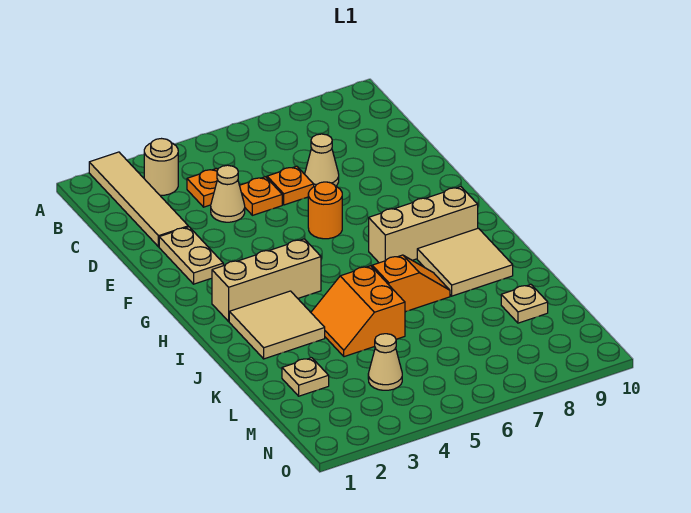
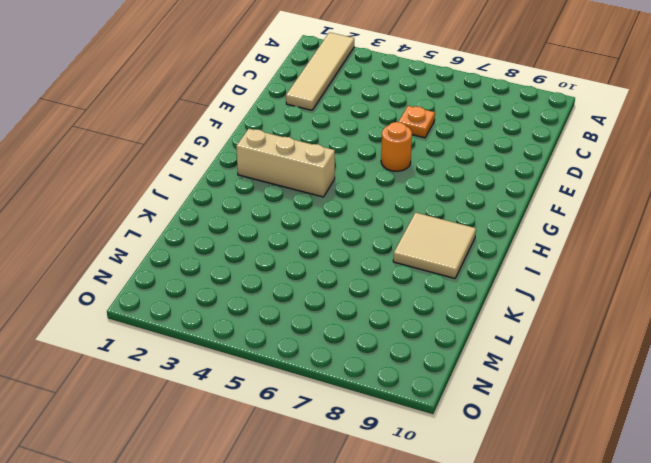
none -> tan 1x1 round brick [144,139,178,195]
none -> orange 1x1 plate [187,168,218,207]
none -> tan 1x1 cone [211,165,245,222]

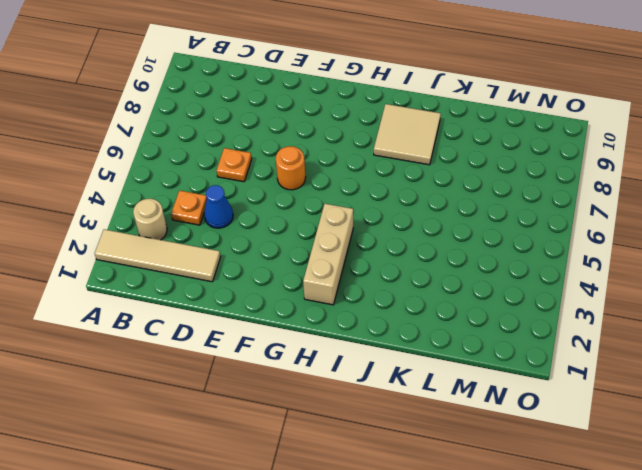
blue 1x1 cone [204,185,233,228] -> tan 1x1 cone [211,165,245,222]
none -> orange 1x1 plate [240,177,282,215]
none -> tan 1x1 cone [305,134,339,187]
none -> tan 1x2 plate [159,227,223,284]

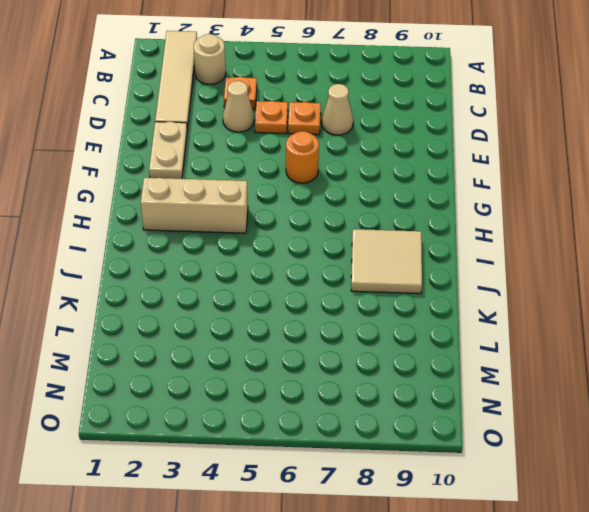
none -> tan 1x3 brick [369,187,478,263]
none -> tan 2x2 tile [229,291,325,359]
none -> orange 2x2 slope [311,266,405,357]

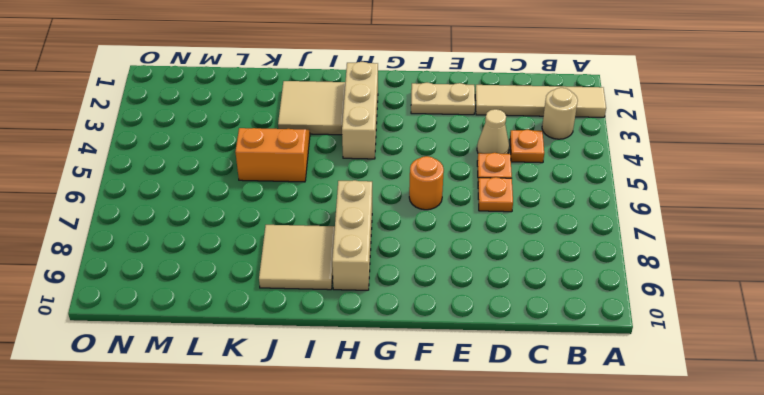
none -> tan 1x1 cone [305,134,339,187]
none -> orange 1x2 slope [372,255,450,312]
none -> tan 1x1 plate [282,358,329,396]

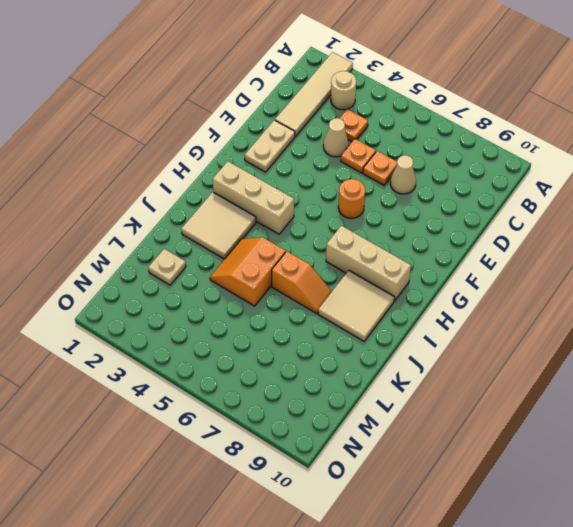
none -> tan 1x1 plate [501,284,548,323]
none -> tan 1x1 cone [368,334,402,390]

